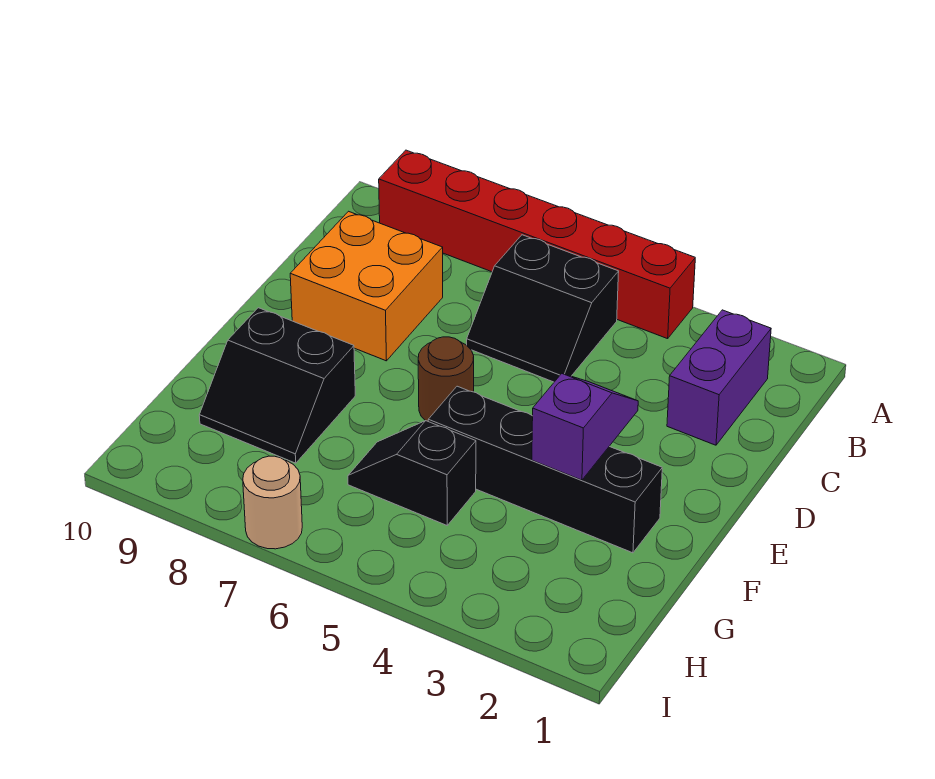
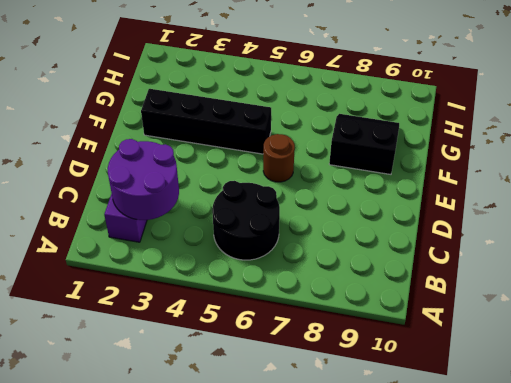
purple 2x2 round brick [108,139,179,220] -> none
black 2x2 round brick [212,181,280,260] -> black 2x2 slope [467,235,619,382]
none -> red 1x6 brick [379,150,695,339]
none -> orange 2x2 brick [290,211,443,361]

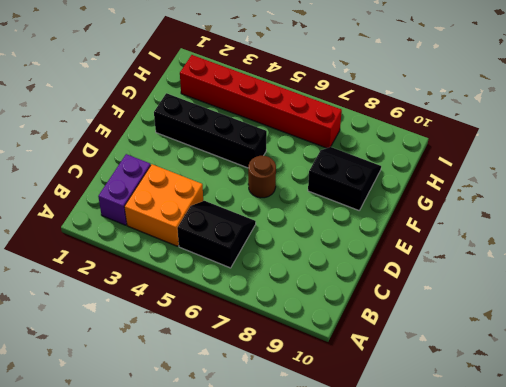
orange 2x2 brick [124,164,203,246] -> orange 2x2 brick moved to [290,211,443,361]
red 1x6 brick [180,55,342,148] -> red 1x6 brick moved to [379,150,695,339]
none -> black 1x2 slope [348,421,476,525]
none -> tan 1x1 round brick [243,456,302,549]

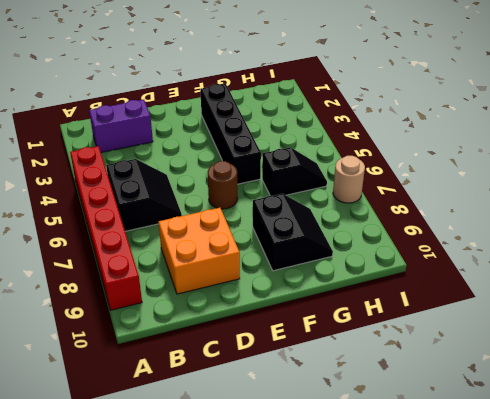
black 1x2 slope [262,147,327,196] -> black 1x2 slope turned to [348,421,476,525]
none -> purple 1x2 slope [532,374,638,480]

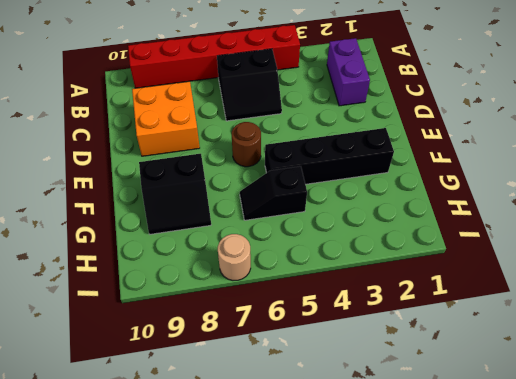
none -> purple 1x2 slope [532,374,638,480]

